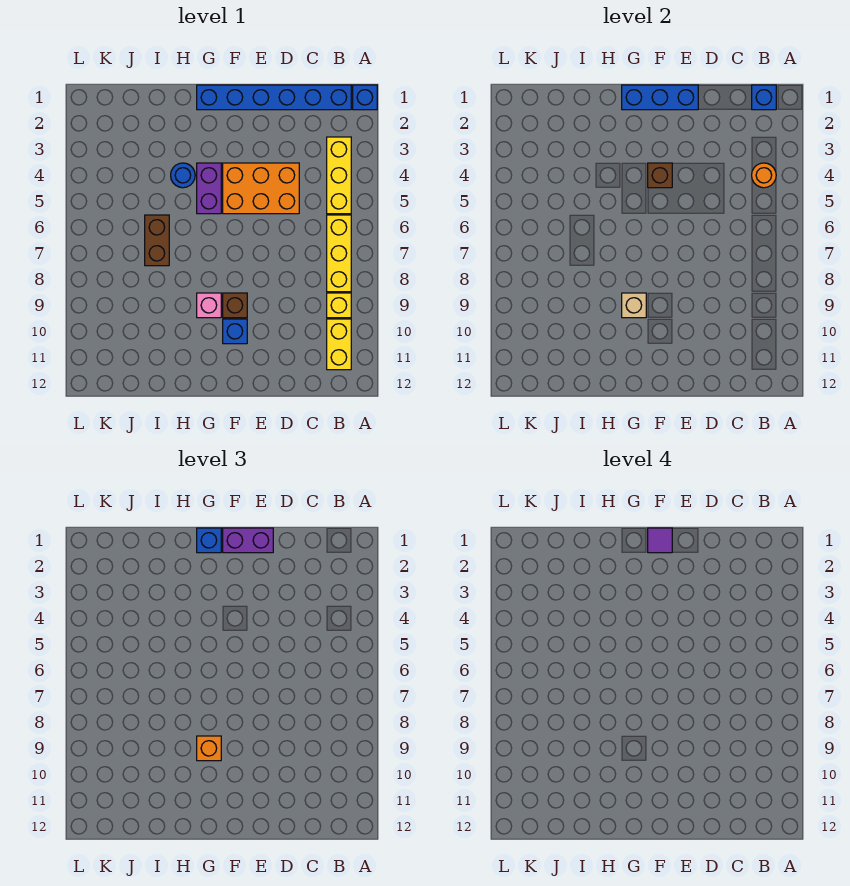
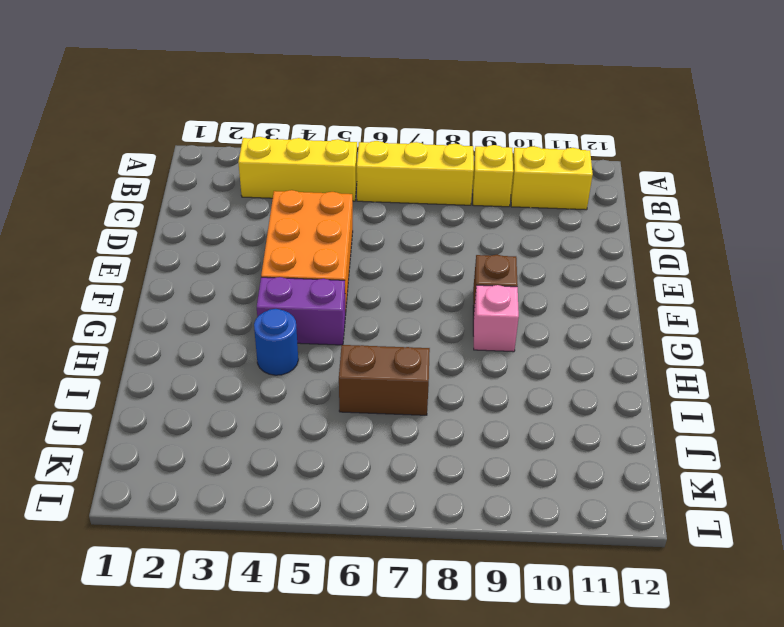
none -> blue 1x1 brick [353,85,377,110]
none -> blue 1x6 brick [197,85,351,110]
none -> blue 1x1 brick [223,319,247,344]

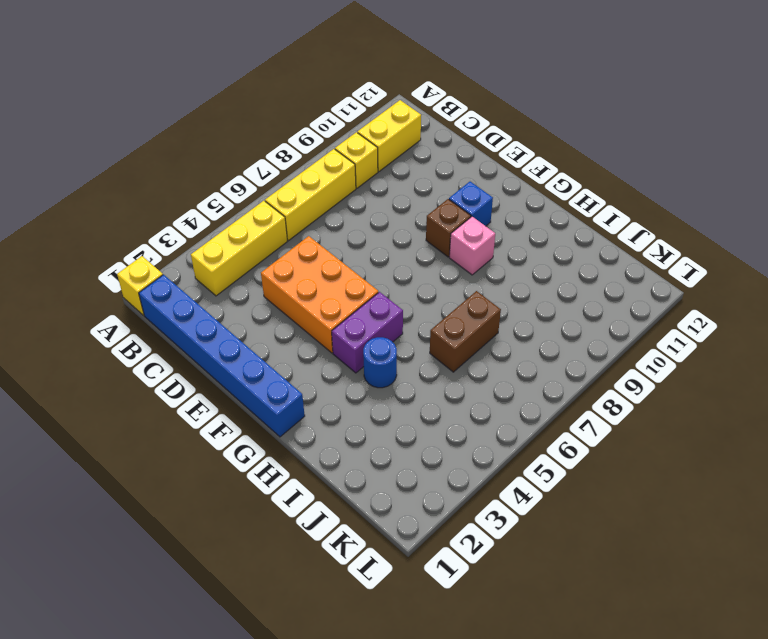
yellow 1x1 brick [117,256,163,315] -> blue 1x1 brick [353,85,377,110]
none -> blue 1x1 brick [752,85,776,110]
none -> orange 1x1 round brick [752,163,776,188]
none -> blue 1x3 brick [622,85,698,110]

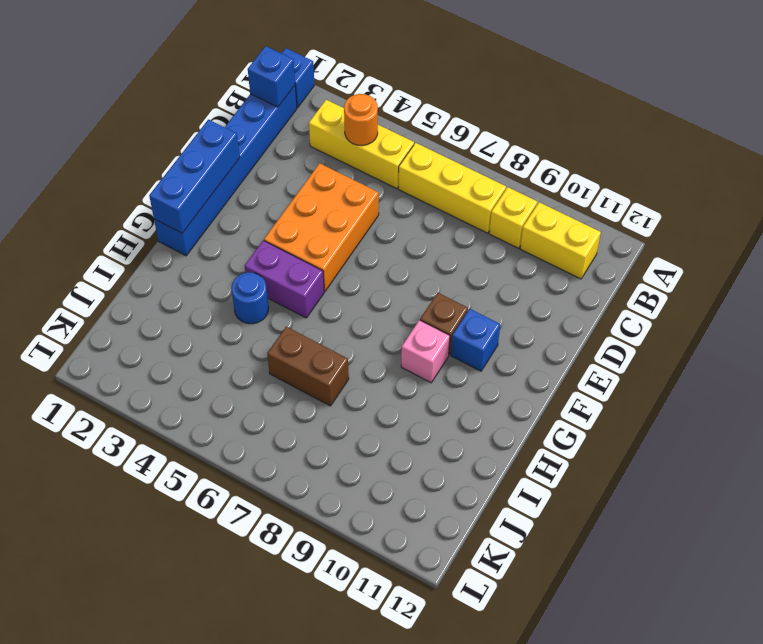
none -> brown 1x1 brick [648,163,672,188]
none -> tan 1x1 brick [622,293,646,318]
none -> purple 1x2 brick [223,528,273,553]

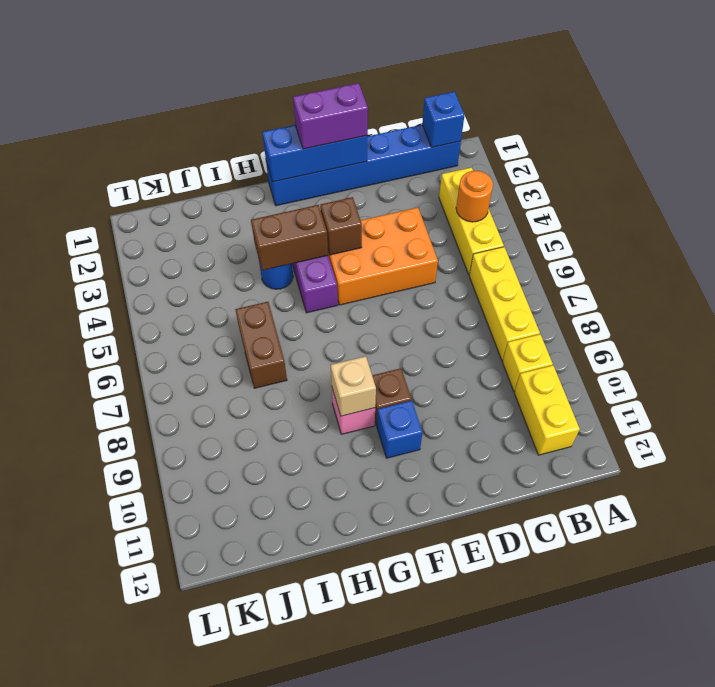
brown 1x2 brick [251,205,328,270] -> none
none -> blue 1x1 brick [353,85,377,110]
none -> blue 1x1 brick [197,528,221,553]
none -> orange 1x1 brick [197,736,221,761]

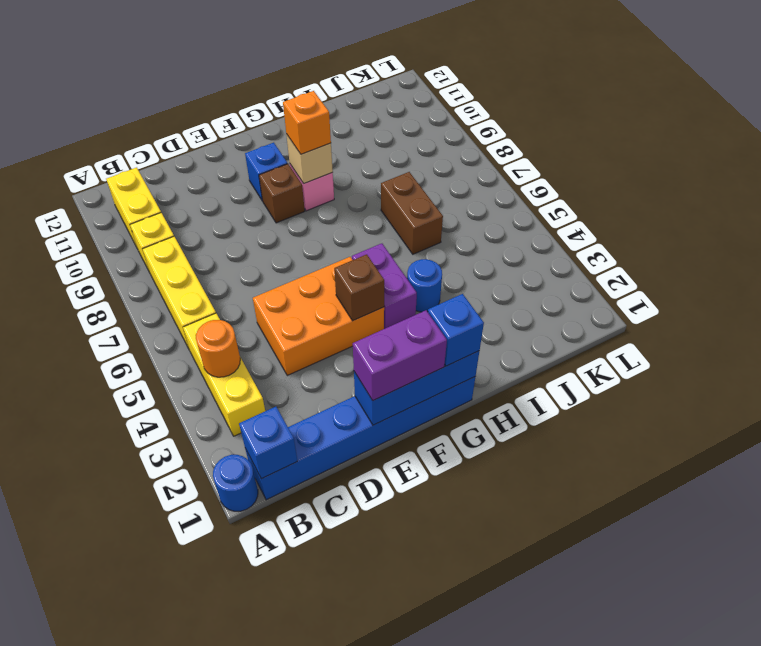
blue 1x1 round brick [213,455,258,511] -> blue 1x1 brick [353,85,377,110]
none -> purple 1x1 tile [648,528,672,553]

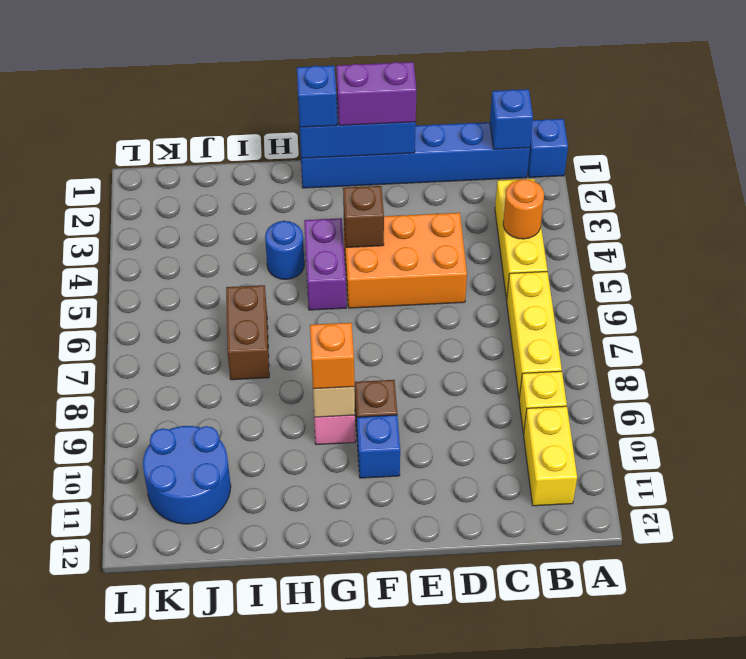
blue 2x2 round brick [143,426,231,524] -> none
none -> purple 1x1 tile [648,528,672,553]

